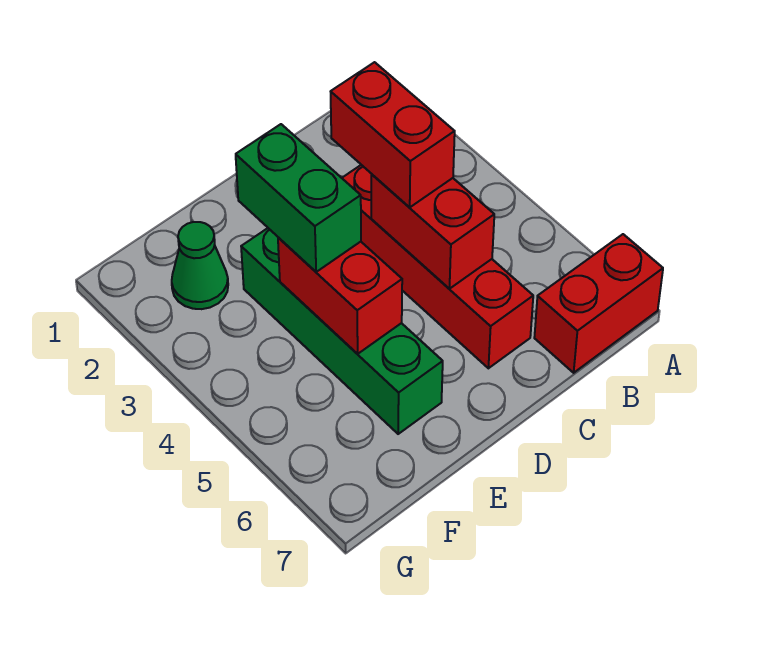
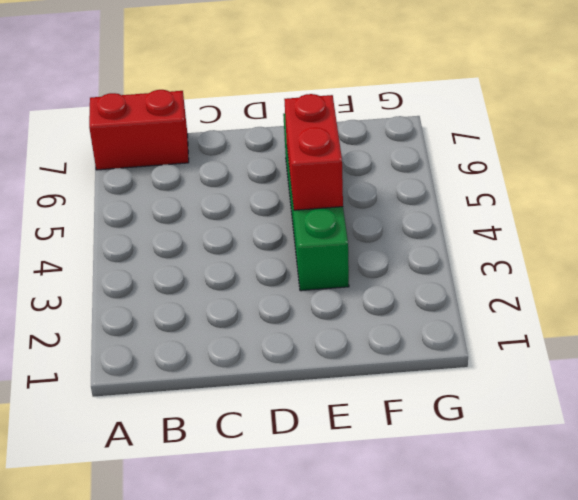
none -> red 1x4 brick [342,165,533,368]
none -> green 1x1 cone [172,222,228,309]

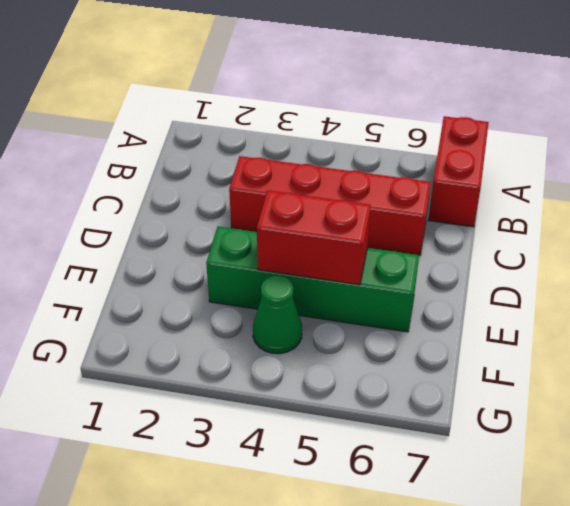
green 1x1 cone [253,275,302,354] -> green 1x1 cone moved to [172,222,228,309]
none -> red 1x2 brick [371,174,494,289]
none -> red 1x2 brick [331,62,455,207]

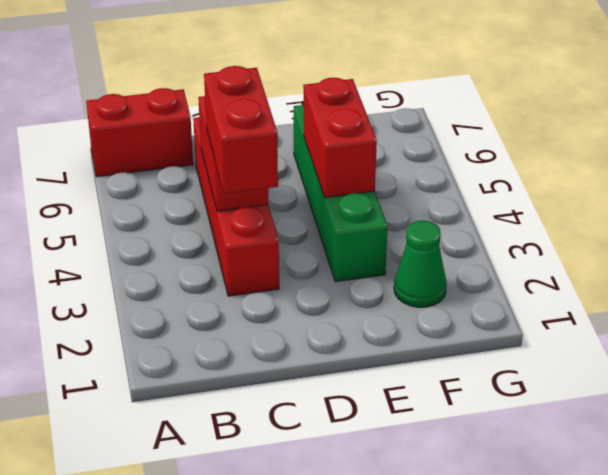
none -> green 1x2 brick [236,124,361,272]

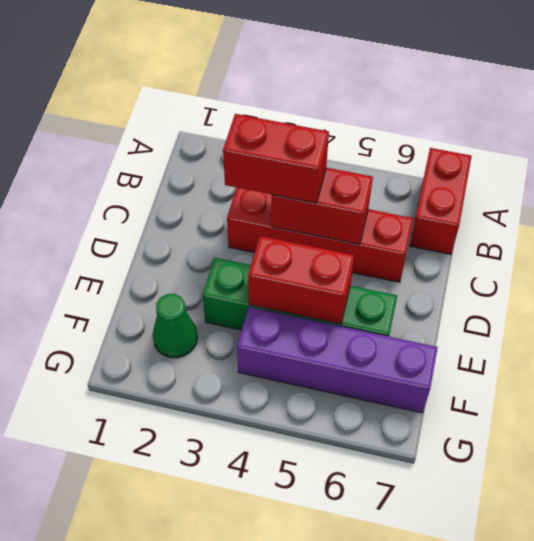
purple 1x4 brick [237,307,438,413] -> none
none -> green 1x2 brick [236,124,361,272]

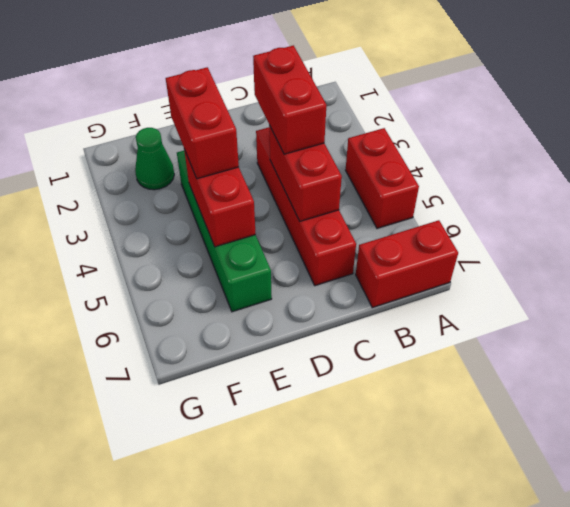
red 1x2 brick [346,128,419,228] -> none
red 1x2 brick [166,67,239,179] -> green 1x2 brick [236,124,361,272]

